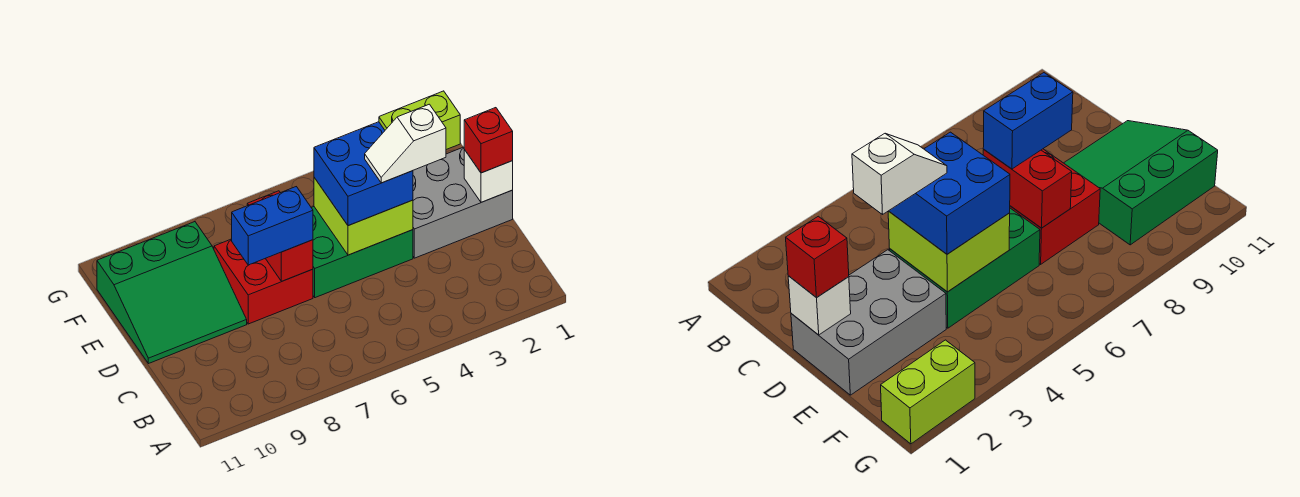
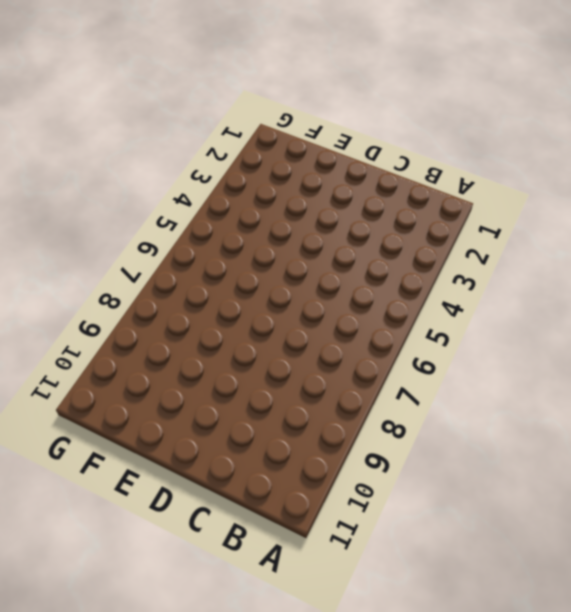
none -> grey 2x3 brick [413,147,513,258]
none -> green 2x3 brick [311,207,413,298]
none -> red 2x2 brick [214,239,313,324]

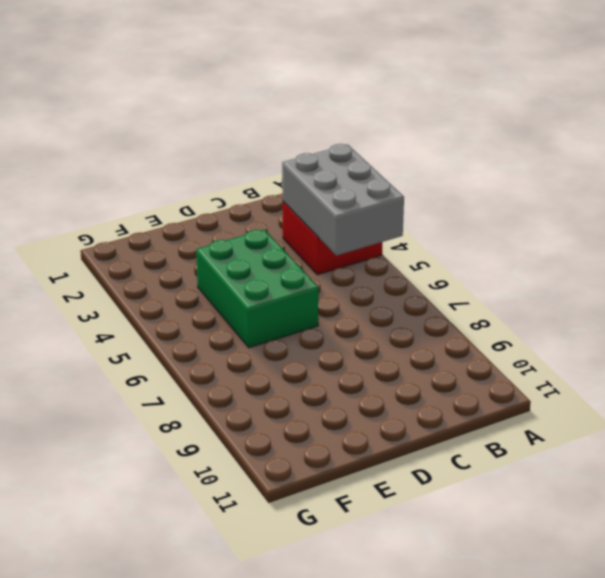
red 2x2 brick [283,202,383,275] -> red 2x2 brick moved to [214,239,313,324]
grey 2x3 brick [282,144,404,256] -> grey 2x3 brick moved to [413,147,513,258]
none -> green 3x3 slope [97,222,247,364]
none -> lime 1x2 brick [379,91,460,150]
none -> white 1x1 brick [464,150,513,202]

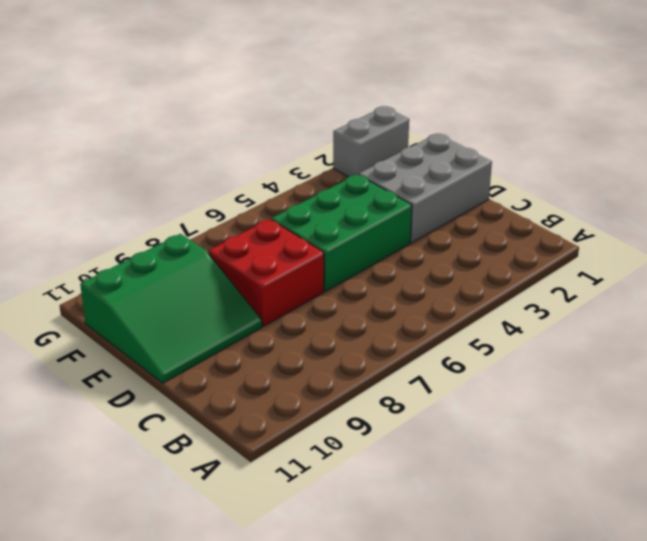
grey 1x2 brick [333,106,409,177] -> lime 1x2 brick [379,91,460,150]
none -> white 1x1 brick [464,150,513,202]
none -> lime 2x2 brick [314,178,413,255]
none -> red 1x2 brick [247,191,313,281]

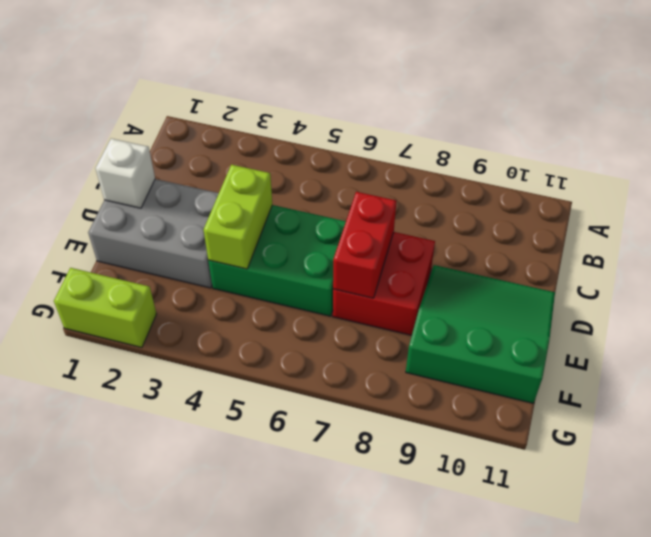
lime 1x2 brick [204,165,272,269] -> lime 2x2 brick [314,178,413,255]
none -> red 1x1 brick [464,108,513,173]
none -> blue 2x2 brick [314,122,413,226]
none -> blue 1x2 brick [232,187,313,265]

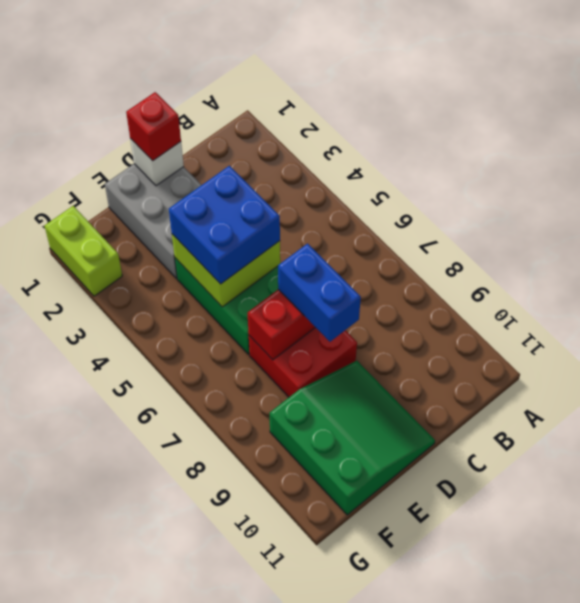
none -> white 1x2 slope [365,104,446,183]

